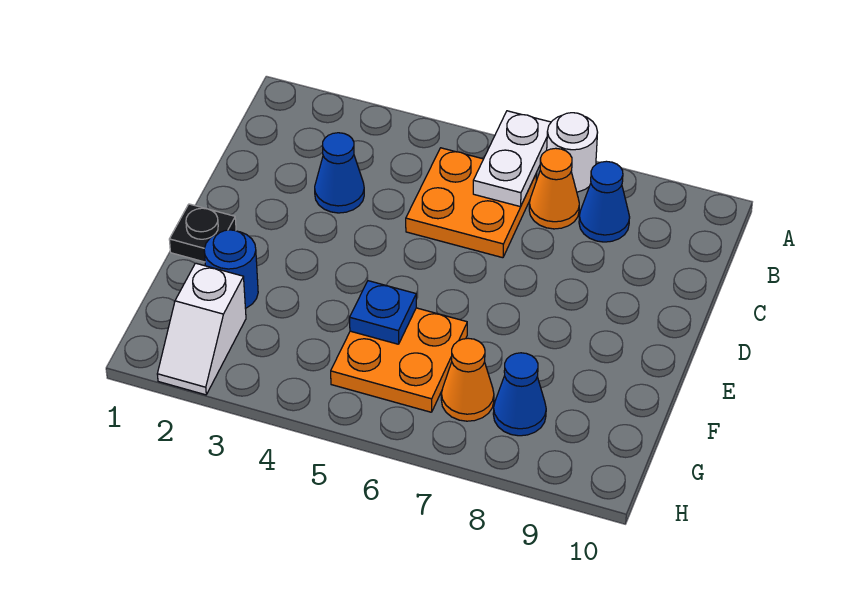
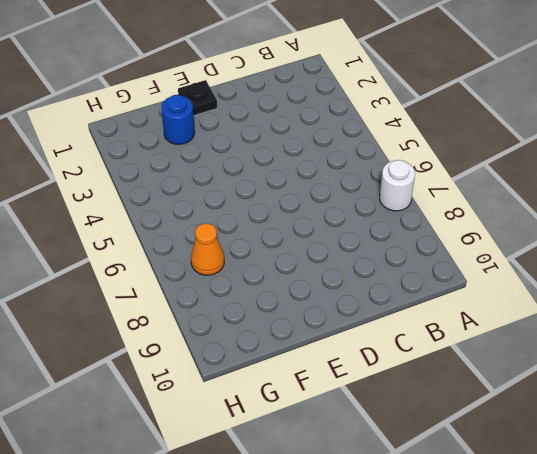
none -> orange 2x2 plate [406,148,537,258]
none -> orange 1x1 cone [529,148,579,229]
none -> blue 1x1 cone [579,161,630,242]

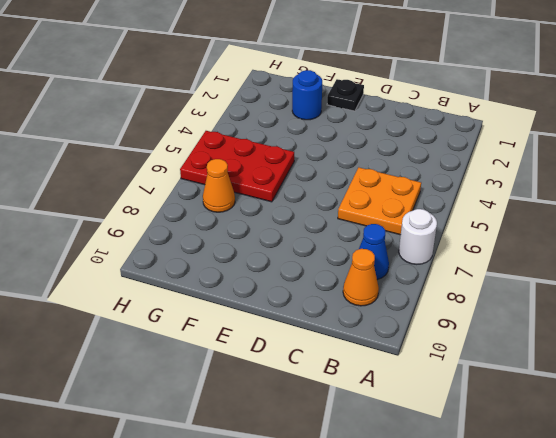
orange 1x1 cone [343,249,379,306] -> orange 1x1 cone moved to [529,148,579,229]
red 2x3 plate [180,131,294,202] -> orange 2x2 plate [331,308,467,412]
none -> blue 1x1 cone [315,133,364,213]
none -> white 1x2 slope [157,263,246,395]
none -> blue 1x1 cone [493,353,546,436]

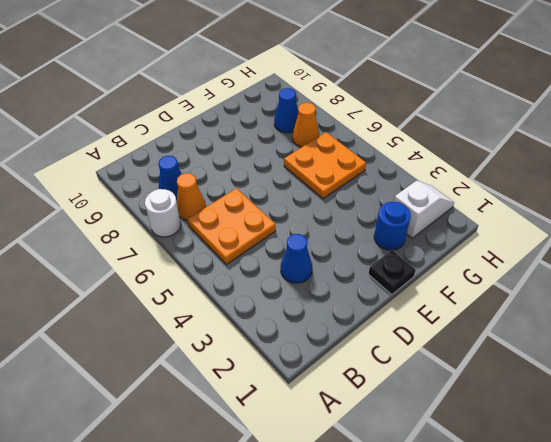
none -> white 1x2 plate [473,111,551,207]
none -> blue 1x1 plate [350,281,416,344]

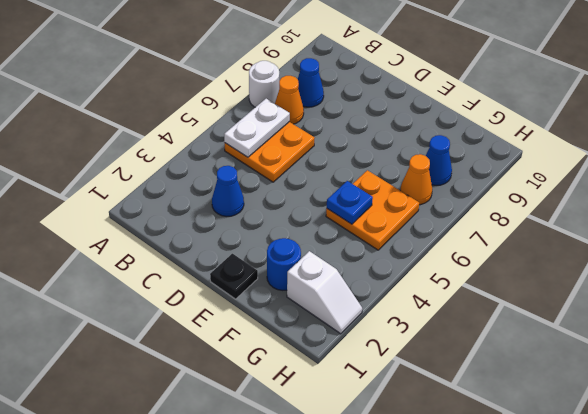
white 1x2 plate [224,99,290,157] -> white 1x2 plate turned to [473,111,551,207]

